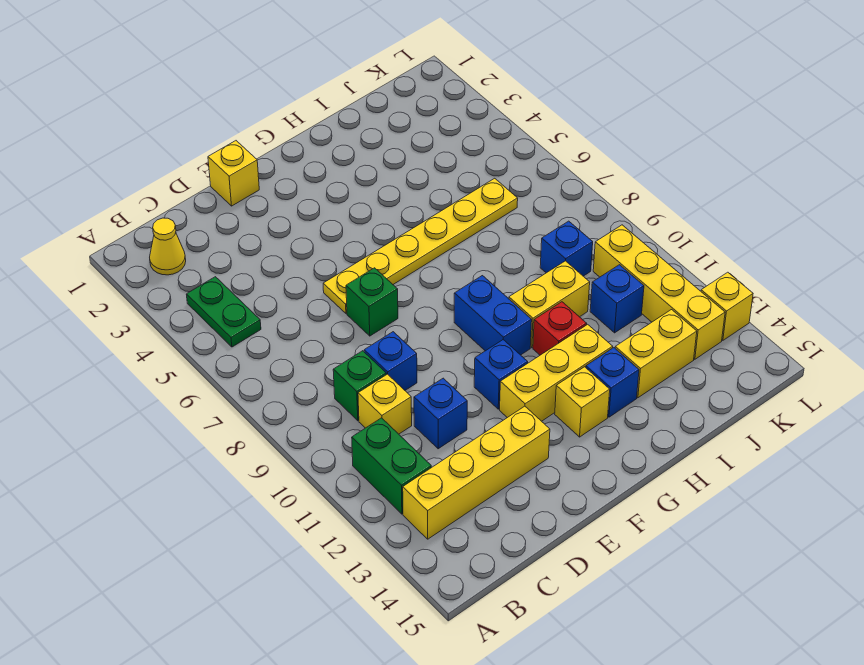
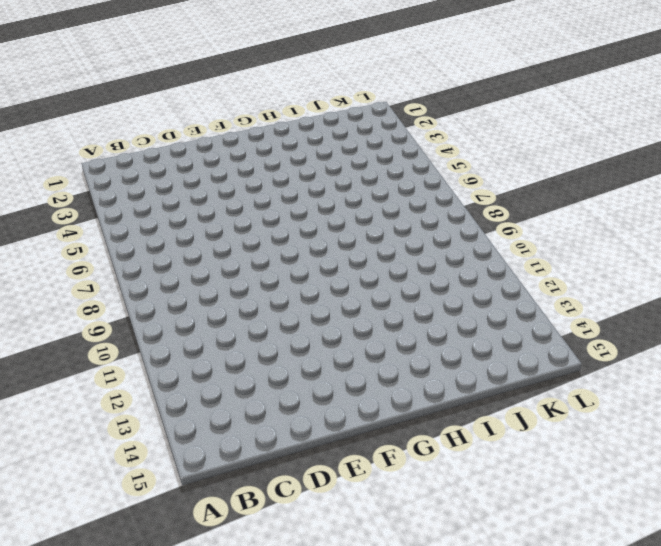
none -> yellow 1x1 cone [150,218,186,275]
none -> green 1x2 plate [186,277,261,347]
none -> green 1x2 brick [352,418,431,514]

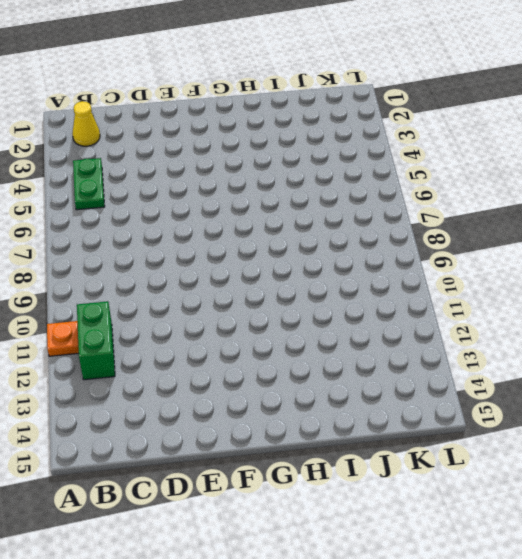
orange 1x1 plate [47,321,79,356] -> none
none -> yellow 1x4 brick [403,406,550,539]
none -> green 1x1 brick [333,351,386,421]
none -> yellow 1x1 brick [358,374,412,434]

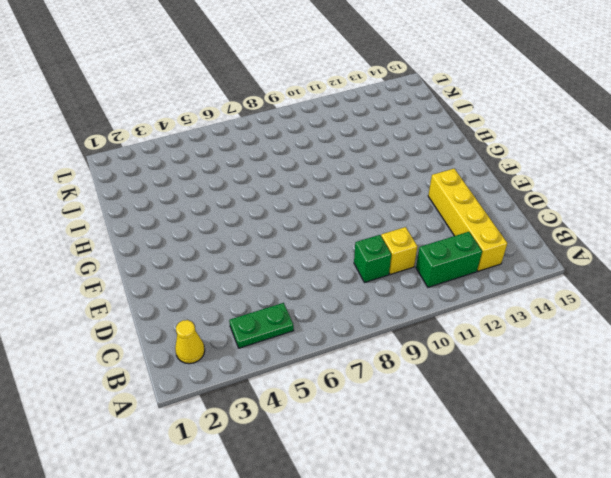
none -> blue 1x1 brick [364,332,417,390]
none -> blue 1x1 brick [414,378,467,449]
none -> yellow 1x1 brick [208,141,259,206]

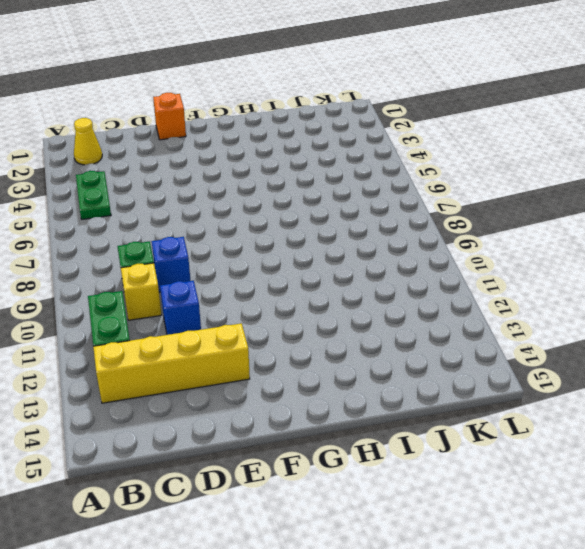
orange 1x1 brick [153,93,186,140] -> yellow 1x1 brick [208,141,259,206]
none -> yellow 1x6 plate [323,178,518,314]
none -> green 1x1 brick [346,268,398,336]
none -> blue 1x1 brick [474,340,528,409]

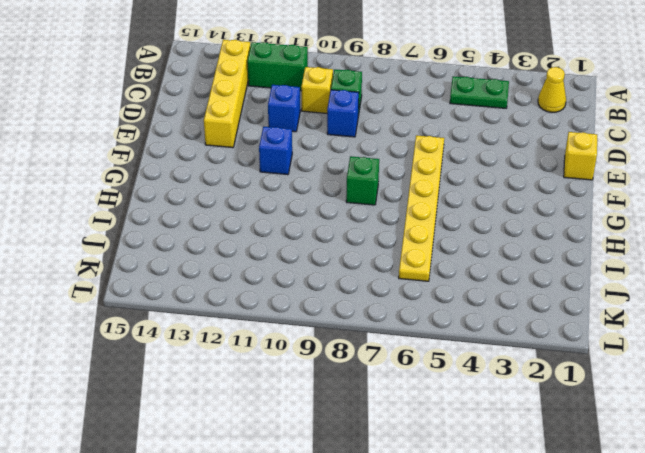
green 1x1 brick [346,156,379,205] -> green 1x1 brick moved to [346,268,398,336]
none -> yellow 1x3 brick [500,324,613,421]
none -> blue 1x2 brick [454,276,532,355]
none -> yellow 1x1 brick [555,367,610,437]

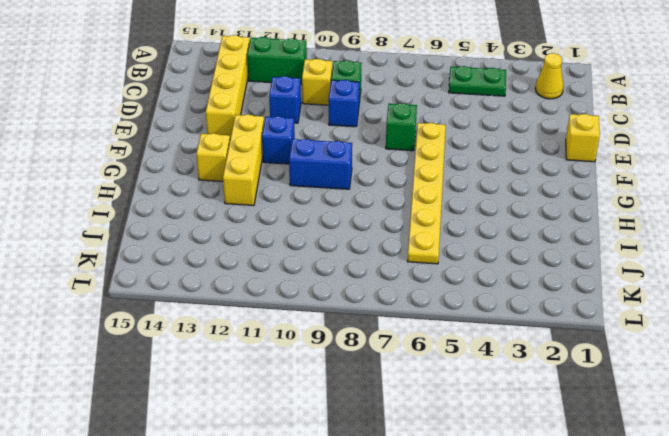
none -> yellow 1x2 brick [509,261,590,348]
none -> red 1x1 brick [533,302,587,355]
none -> blue 1x1 brick [586,348,639,417]

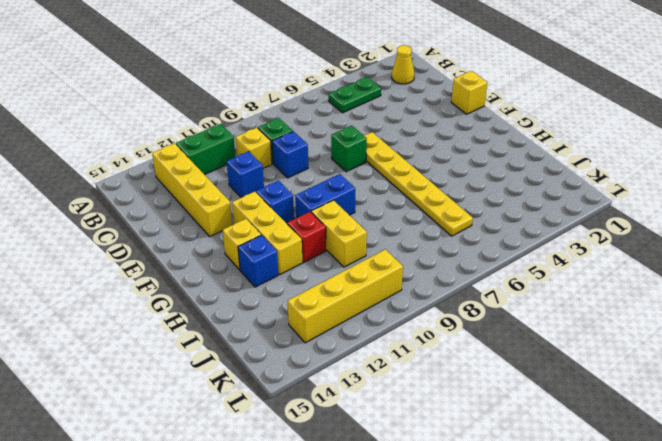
none -> yellow 1x2 brick [615,310,697,398]
none -> blue 1x1 brick [540,221,593,276]
none -> blue 1x1 brick [590,265,644,333]

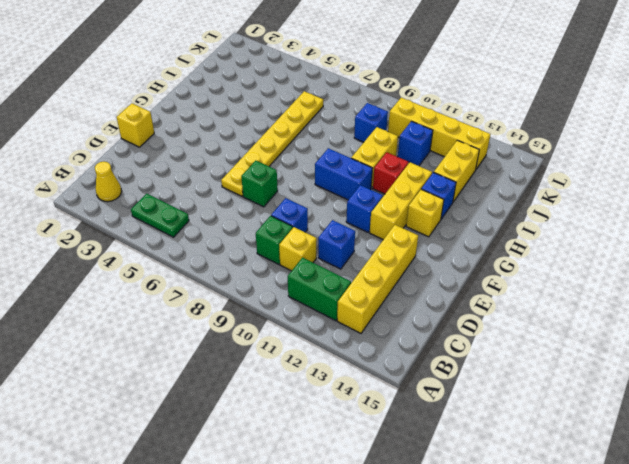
none -> yellow 1x1 brick [701,272,753,340]

